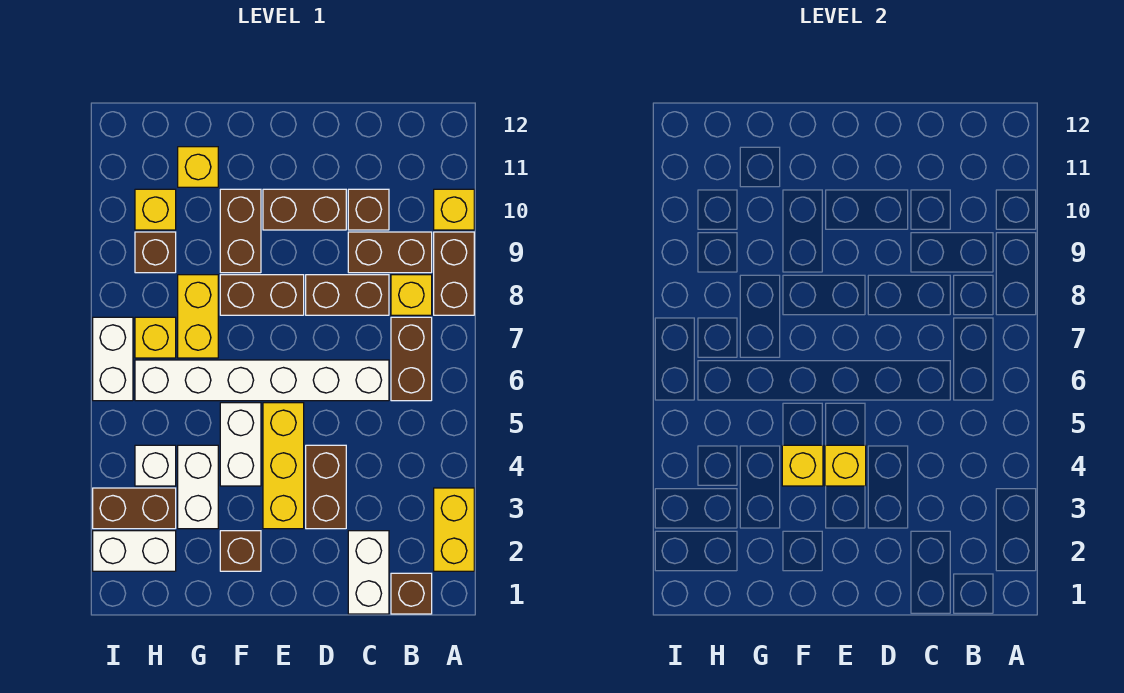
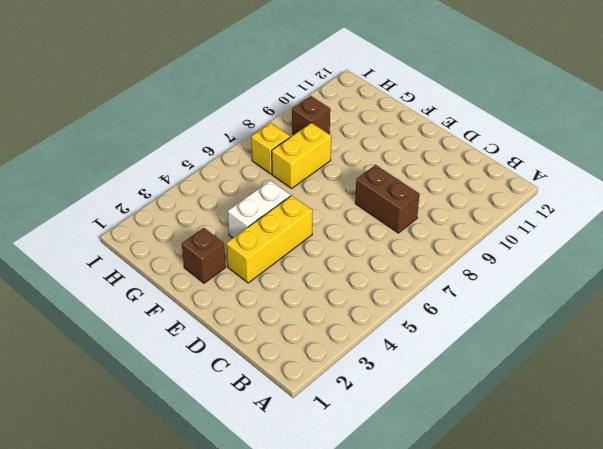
none -> yellow 1x2 brick [434,488,474,571]
none -> brown 1x2 brick [434,232,474,315]
none -> yellow 1x1 brick [434,189,474,230]
none -> brown 1x1 brick [391,573,432,614]

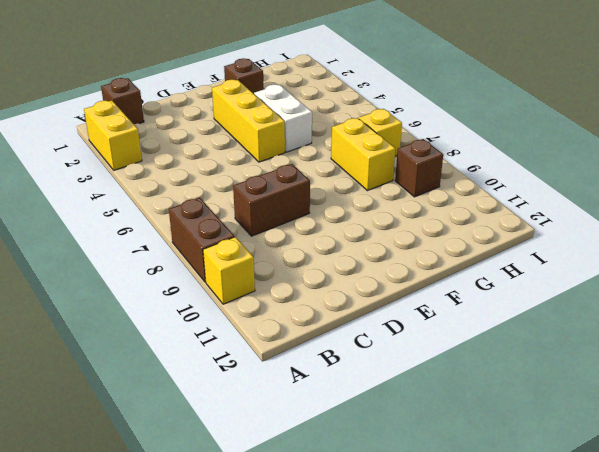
none -> brown 1x2 brick [391,317,432,401]
none -> yellow 1x1 brick [391,275,432,315]
none -> brown 1x2 brick [348,232,432,273]
none -> white 1x2 brick [348,531,389,614]

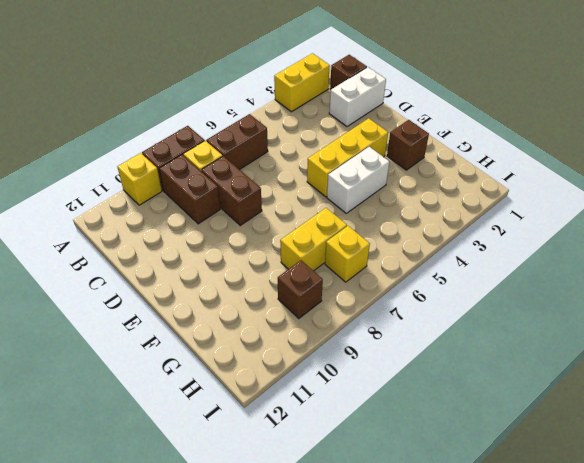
none -> white 1x6 brick [135,360,389,401]
none -> brown 1x1 brick [348,189,389,230]
none -> brown 1x2 brick [306,445,346,529]
none -> brown 1x2 brick [263,189,346,230]

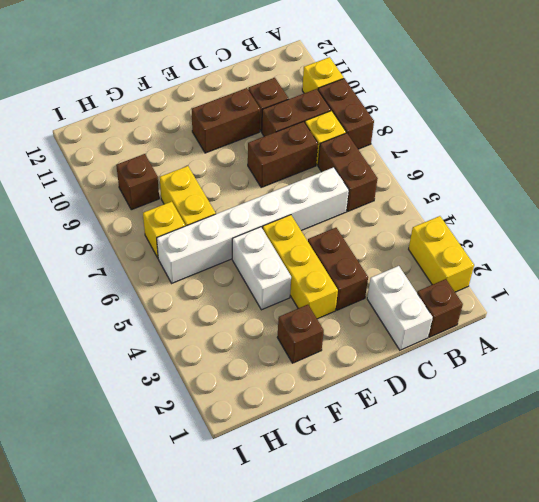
none -> brown 1x2 brick [220,275,304,315]
none -> brown 1x2 brick [220,189,261,273]
none -> white 1x2 brick [178,445,218,529]
none -> yellow 1x1 brick [178,147,218,187]

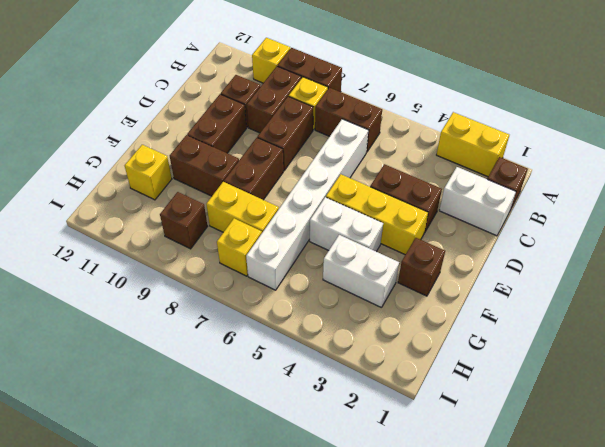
none -> white 1x2 brick [93,531,176,571]
none -> brown 1x2 brick [93,488,176,529]
none -> white 1x1 brick [135,445,176,486]
none -> yellow 1x1 brick [135,189,176,230]

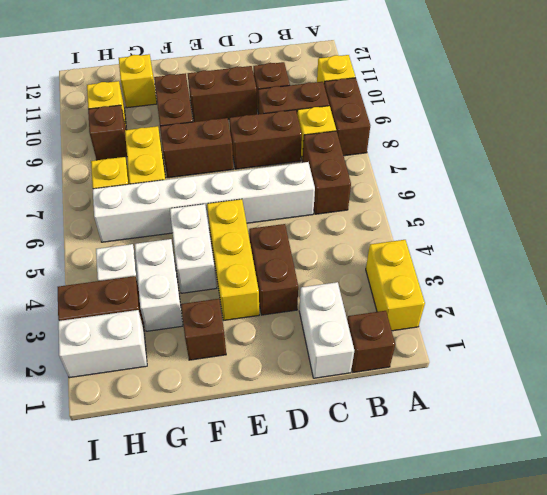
none -> white 1x2 brick [93,317,133,401]
none -> yellow 1x1 brick [825,445,866,486]
none -> yellow 1x1 brick [782,445,823,486]

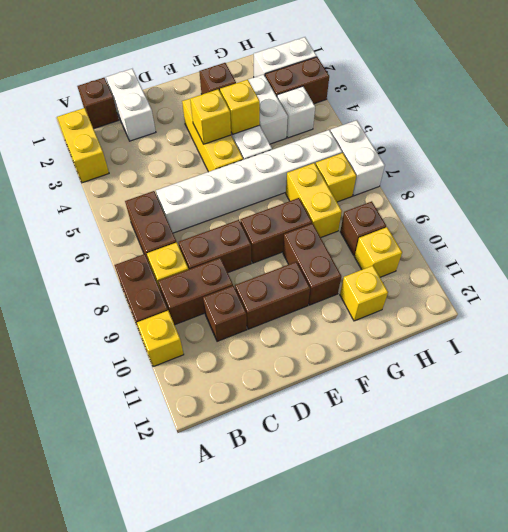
none -> brown 1x2 brick [306,445,346,529]

